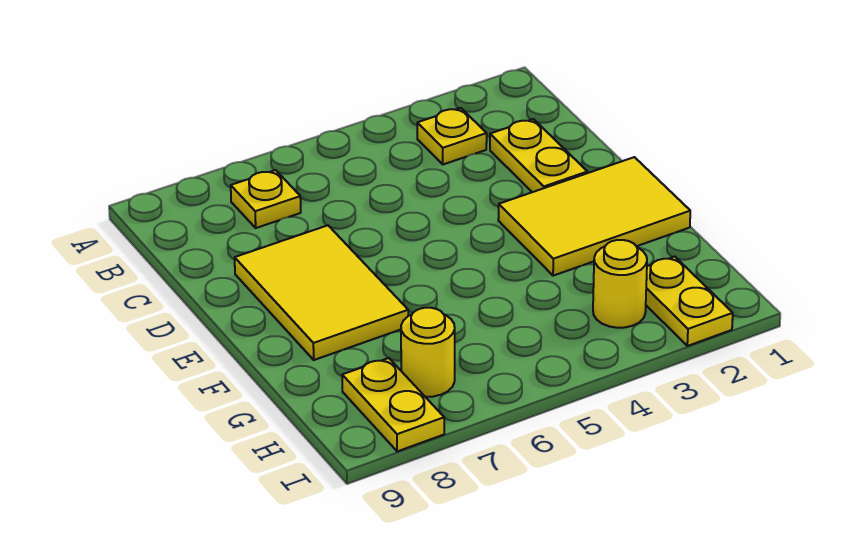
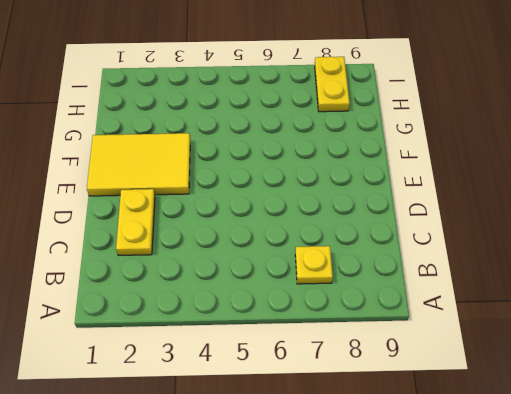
none -> yellow 1x1 plate [417,108,487,164]
none -> yellow 2x3 tile [235,225,408,360]

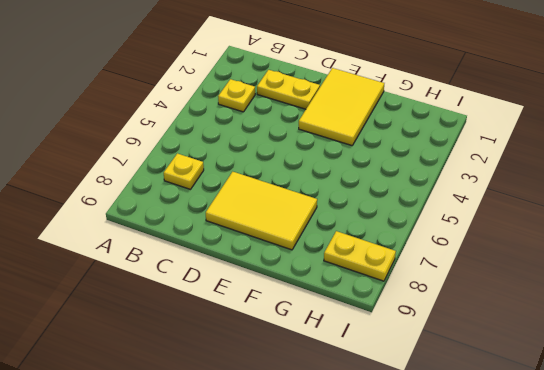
none -> yellow 1x2 plate [646,257,733,346]
none -> yellow 1x1 round brick [593,240,647,328]

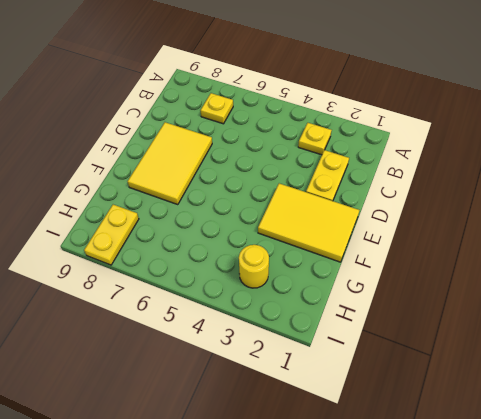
none -> yellow 1x2 plate [646,257,733,346]
none -> yellow 1x1 round brick [401,308,455,397]

